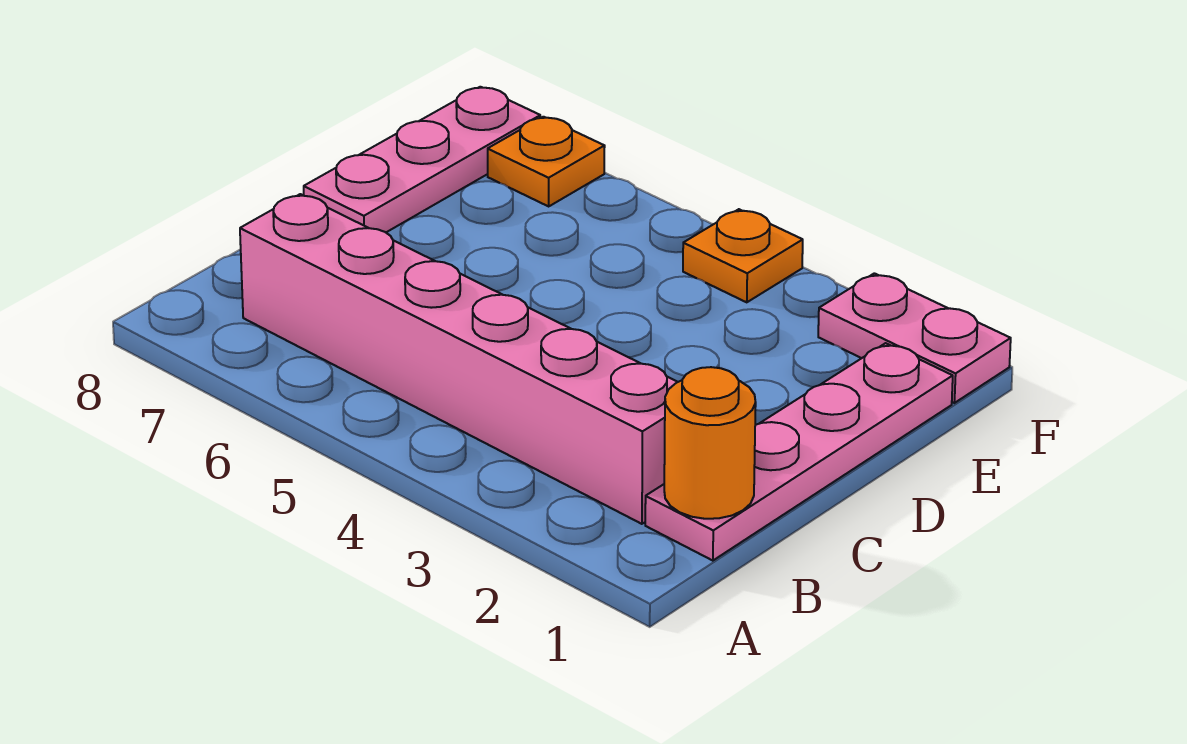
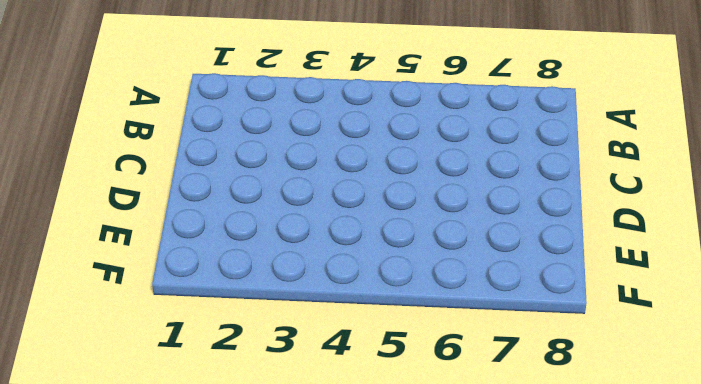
none -> pink 1x4 plate [645,343,953,561]
none -> pink 1x6 brick [240,194,677,524]

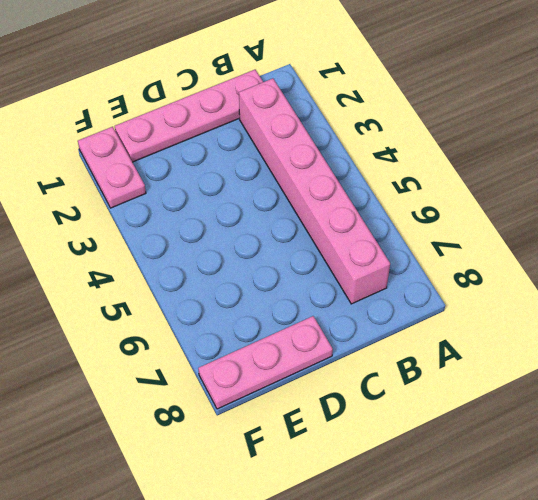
none -> orange 1x1 plate [683,209,803,302]
none -> orange 1x1 plate [488,117,605,206]

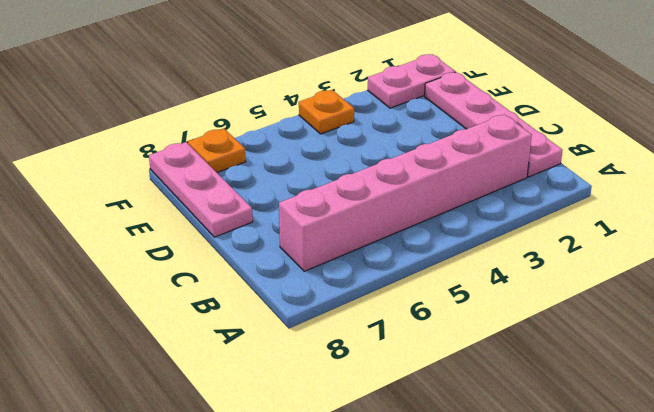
none -> orange 1x1 round brick [664,367,756,519]

